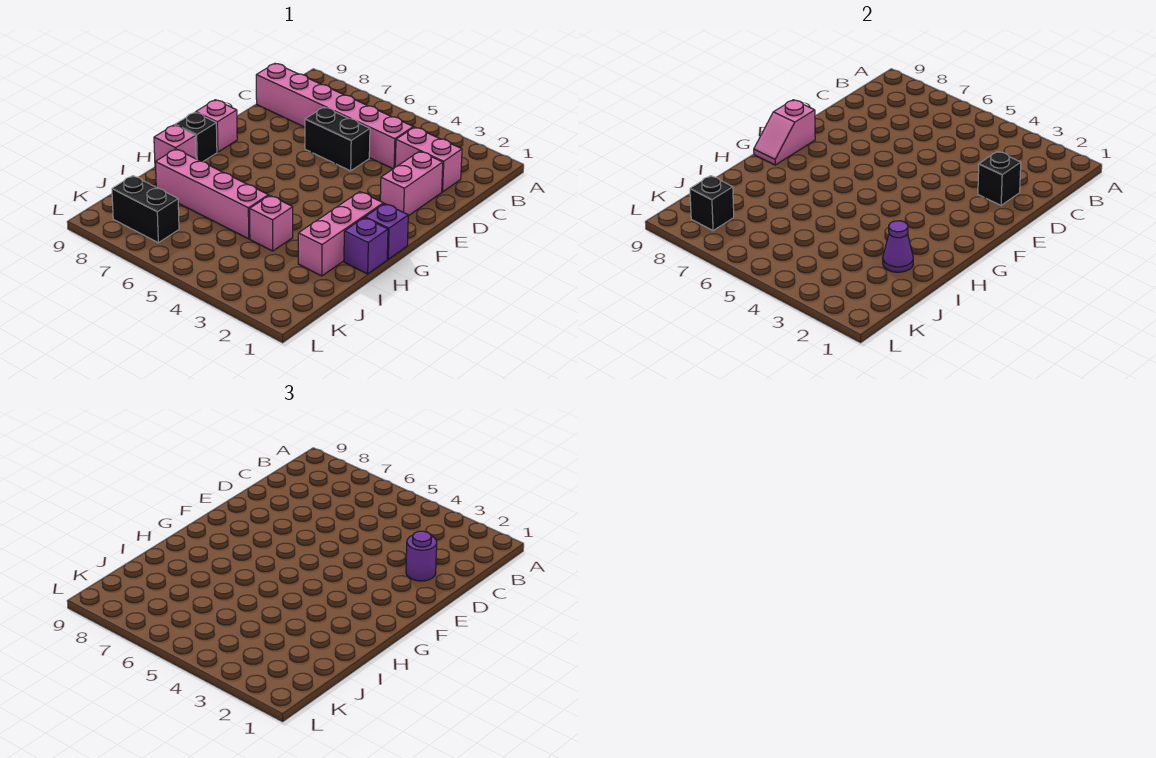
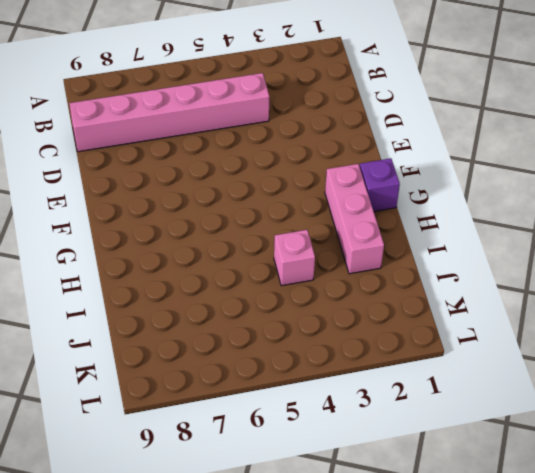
none -> pink 1x2 brick [395,127,462,192]
none -> pink 1x2 brick [380,151,443,216]
none -> black 1x2 brick [305,107,370,171]

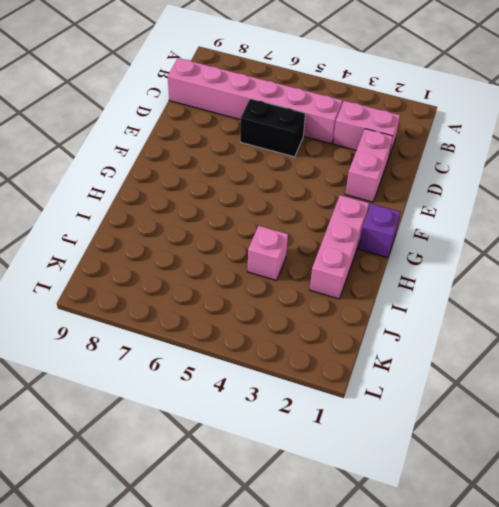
none -> pink 1x1 brick [196,100,237,152]
none -> black 1x1 brick [175,112,217,162]
none -> purple 1x1 brick [344,218,388,274]

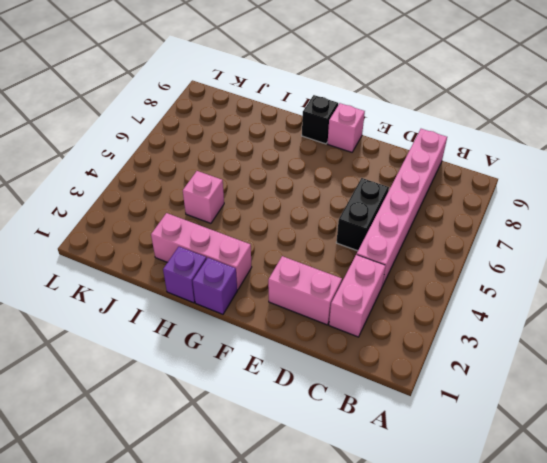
none -> pink 1x1 brick [154,125,196,168]
none -> pink 1x4 brick [155,149,269,239]
none -> black 1x2 brick [112,176,179,243]

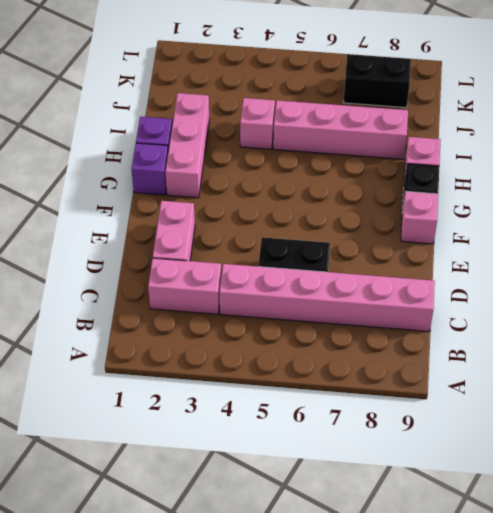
none -> black 1x1 brick [978,151,1021,205]
none -> pink 1x2 slope [754,100,815,165]
none -> purple 1x1 cone [883,221,913,272]

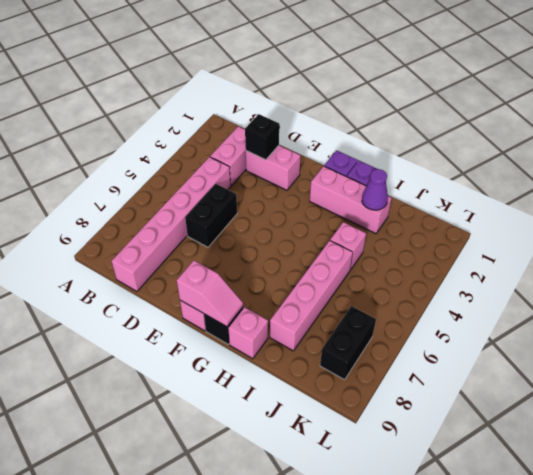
none -> black 1x1 brick [690,176,734,231]
none -> purple 1x1 round brick [406,531,437,581]

